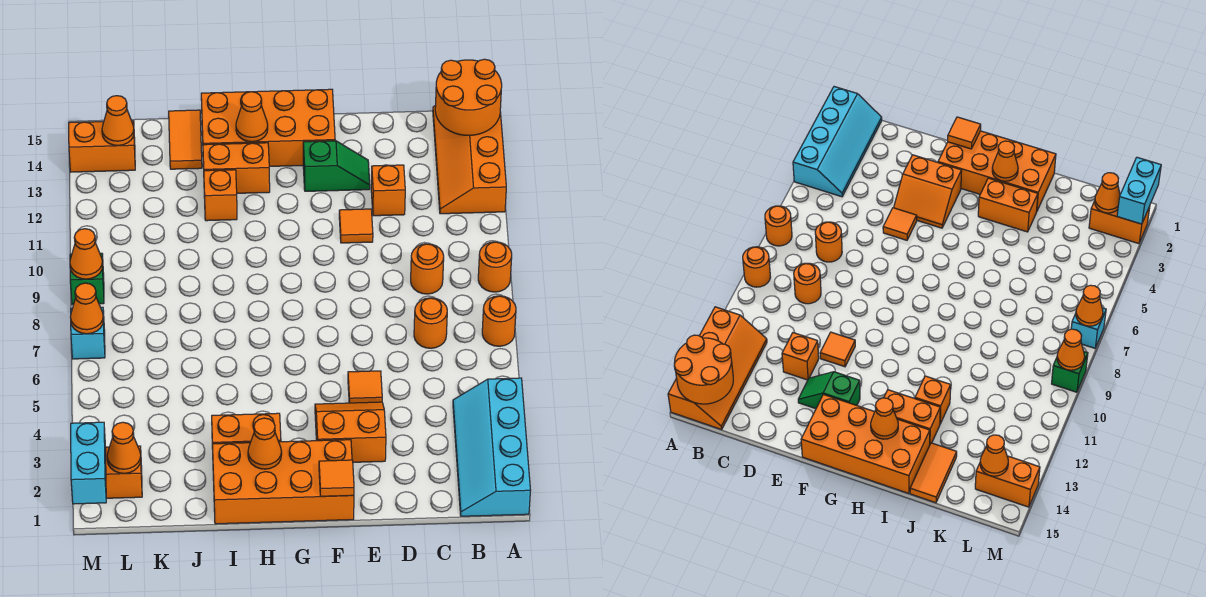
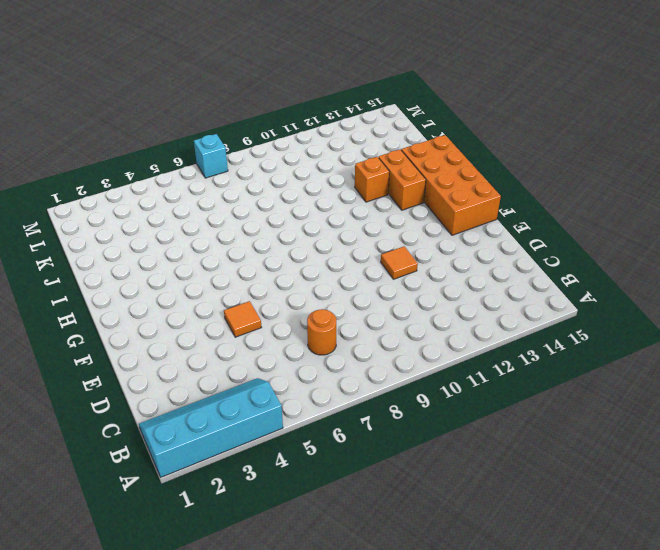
none -> orange 1x1 round brick [482,296,516,346]
none -> orange 1x1 round brick [478,242,512,292]
none -> orange 2x4 slope [433,105,506,214]
none -> orange 1x1 round brick [411,244,444,294]

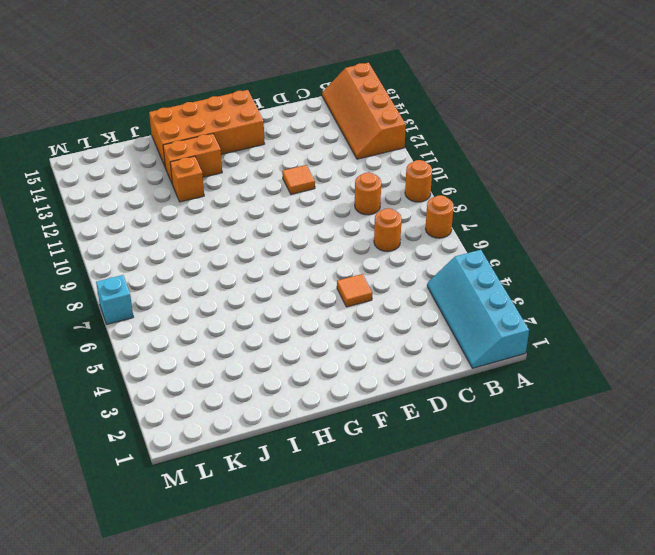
none -> orange 1x1 brick [371,165,405,216]
none -> orange 2x2 slope [315,402,386,462]
none -> green 1x2 slope [303,141,370,191]
none -> orange 2x4 brick [212,440,354,524]

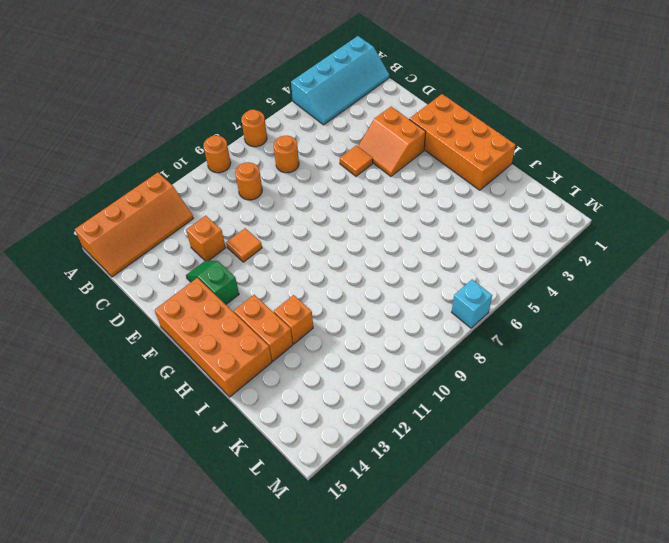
none -> orange 1x2 brick [212,413,281,449]
none -> orange 1x2 tile [169,110,202,169]
none -> orange 1x2 brick [106,446,142,498]
none -> orange 1x2 brick [69,121,135,172]

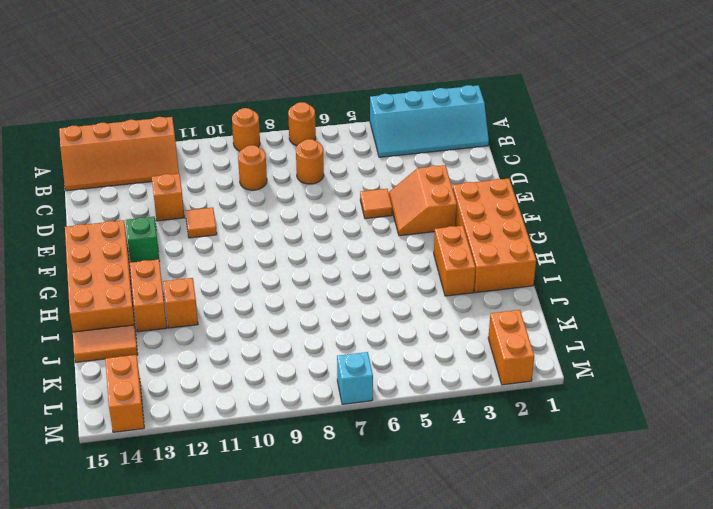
none -> green 1x1 brick [70,253,104,305]
none -> orange 2x2 round brick [435,59,502,135]
none -> orange 1x1 tile [319,460,354,496]
none -> orange 1x1 cone [248,418,282,469]

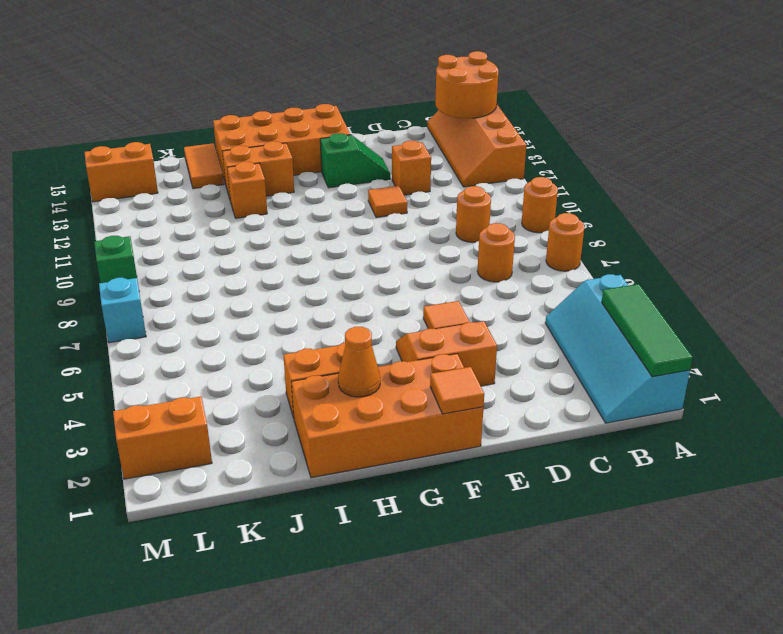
green 1x3 tile [602,284,693,377] -> none
none -> orange 1x1 cone [236,92,268,142]
none -> orange 1x1 cone [107,422,141,473]
none -> orange 1x1 cone [102,96,134,146]
none -> cyan 1x2 brick [71,422,106,504]

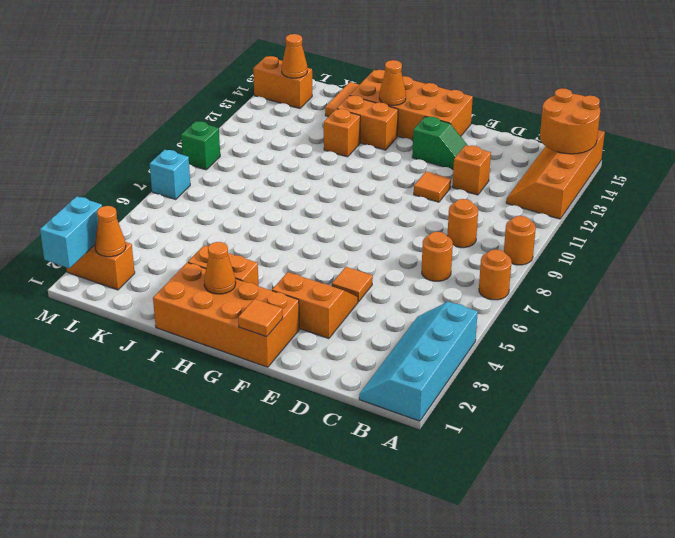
none -> orange 1x1 cone [70,283,104,334]
none -> orange 1x1 cone [70,229,103,279]

